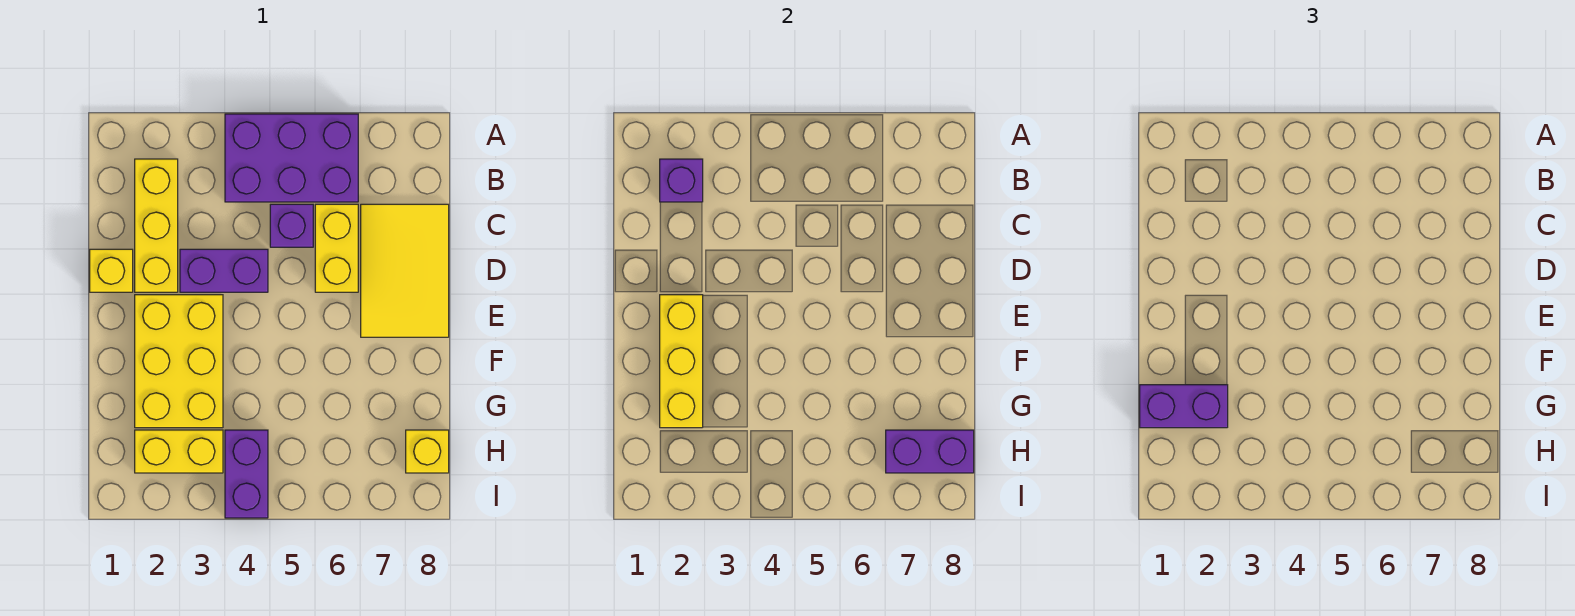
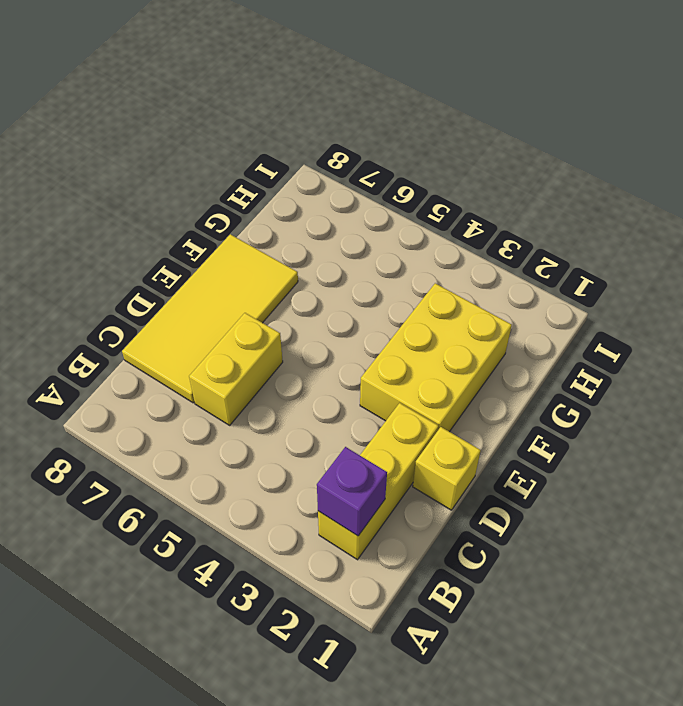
yellow 2x4 tile [122,234,298,403] -> yellow 2x3 tile [361,204,449,337]
none -> purple 2x3 brick [225,114,358,202]
none -> purple 1x1 brick [270,204,313,247]
none -> purple 1x2 brick [180,249,268,292]

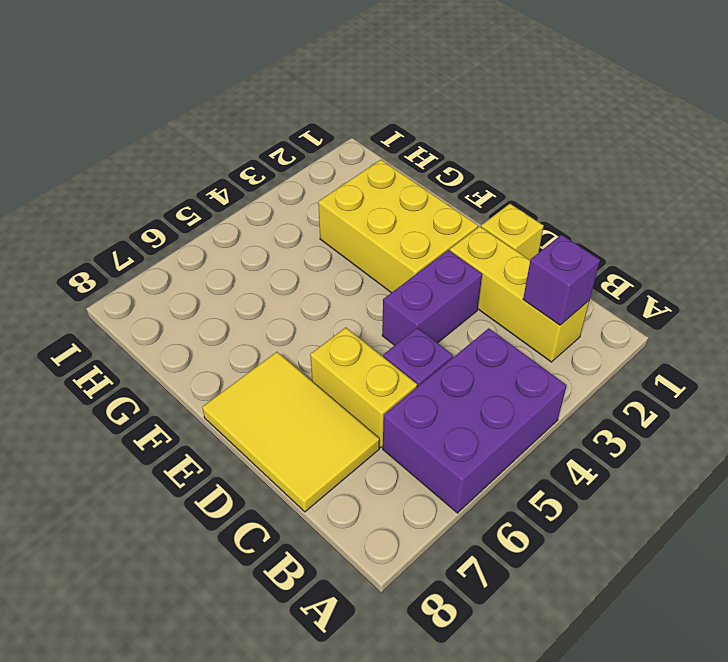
none -> yellow 1x2 brick [135,430,223,473]
none -> purple 1x2 brick [225,430,268,518]
none -> yellow 1x1 brick [406,430,449,473]

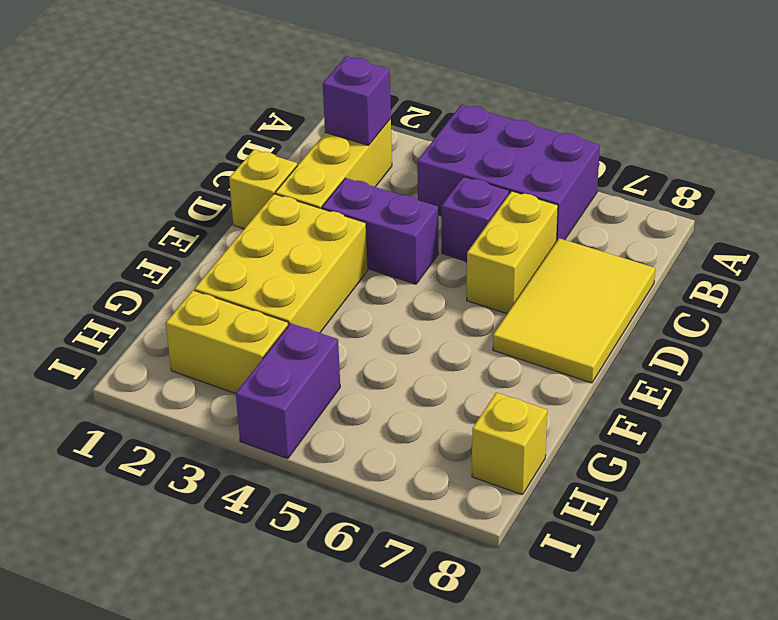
none -> yellow 1x3 brick [660,295,703,428]
none -> purple 1x2 brick [886,430,974,473]
none -> purple 1x2 brick [1140,385,1228,428]

